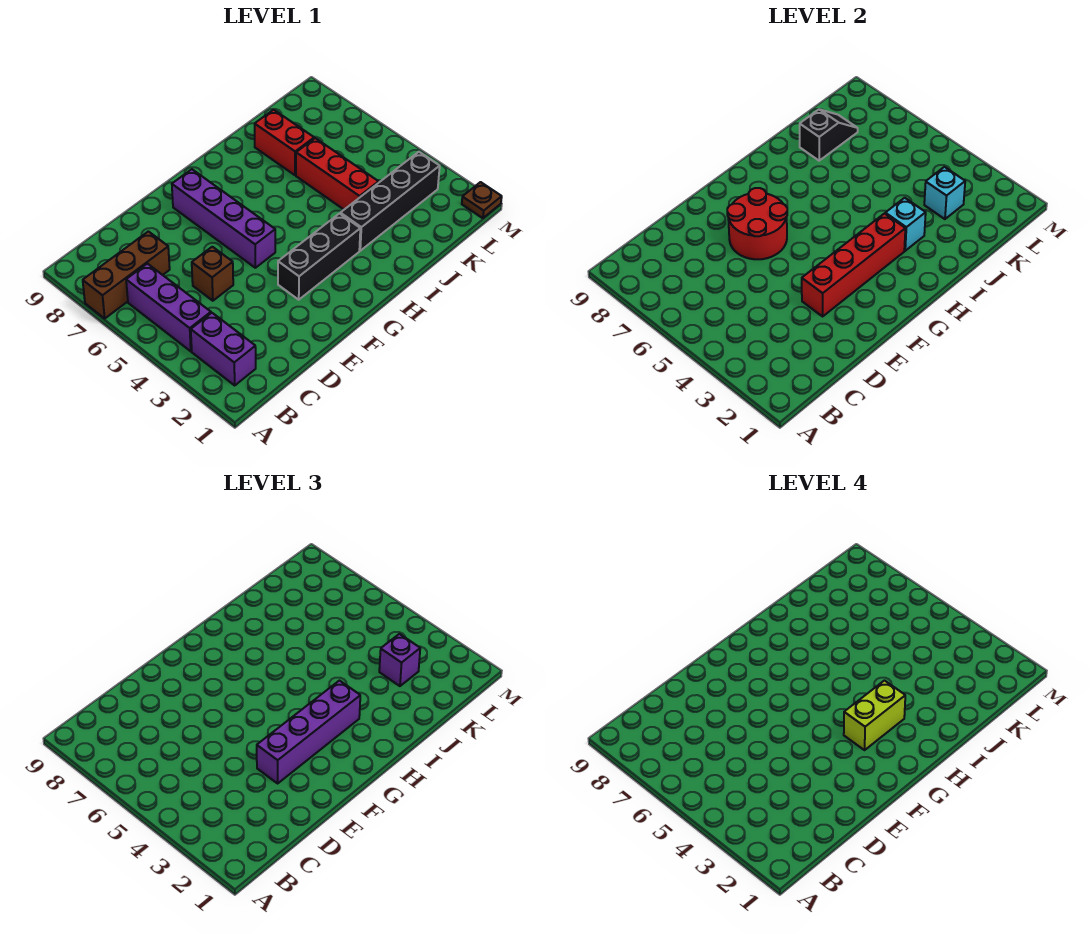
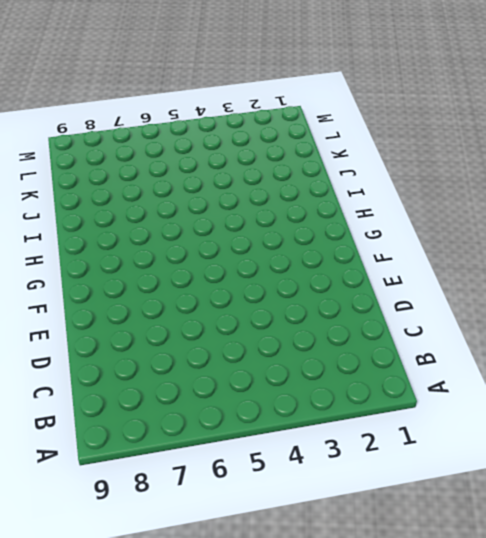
none -> brown 1x3 brick [83,231,170,318]
none -> purple 1x2 brick [191,313,256,385]
none -> purple 1x3 brick [126,264,211,351]

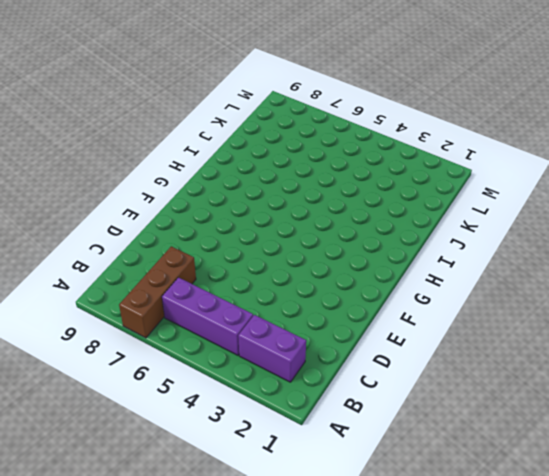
none -> brown 1x1 brick [192,247,233,301]
none -> black 1x3 brick [278,214,360,300]
none -> purple 1x4 brick [172,169,275,268]

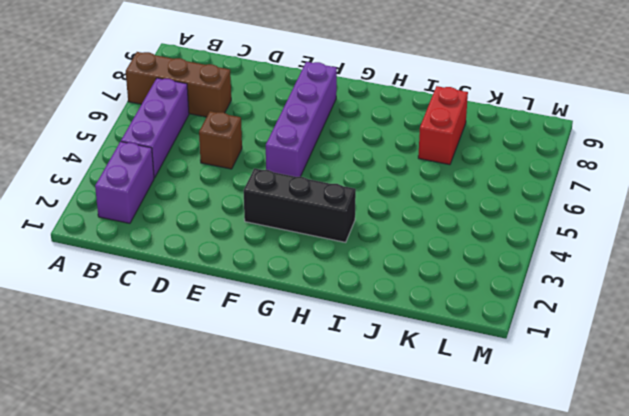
none -> black 1x4 brick [340,152,440,251]
none -> red 1x3 brick [296,138,379,209]
none -> brown 1x1 plate [462,182,502,218]

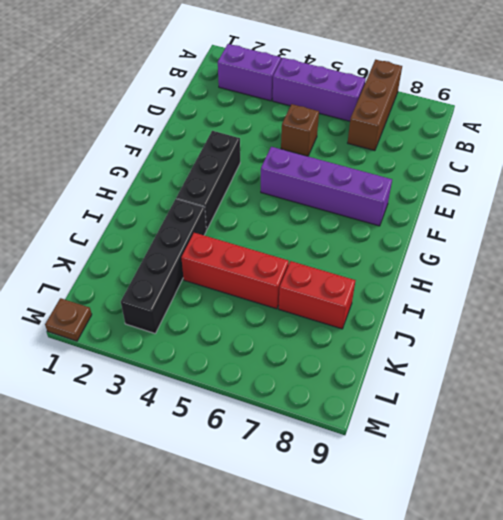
none -> red 1x4 brick [802,214,905,316]
none -> red 2x2 round brick [727,188,787,259]
none -> cyan 1x1 brick [885,198,926,251]

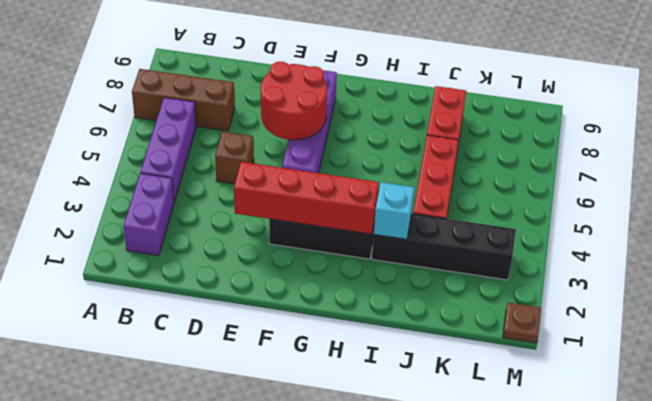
none -> black 1x2 slope [800,109,858,161]
none -> cyan 1x1 brick [924,167,965,219]
none -> purple 1x4 brick [257,681,360,783]

